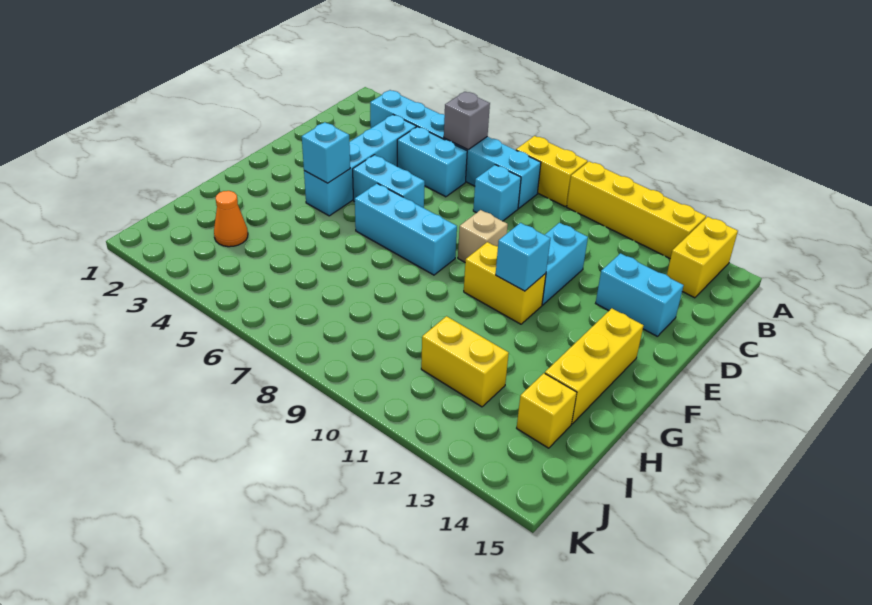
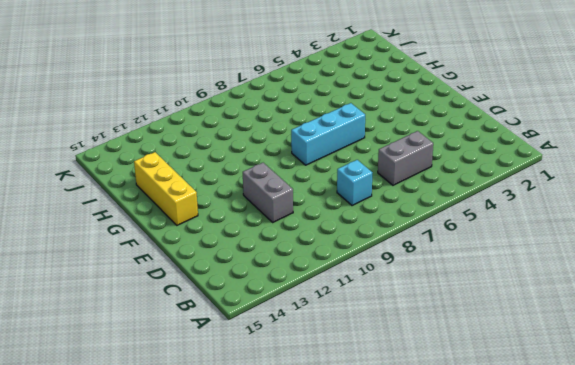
grey 1x2 brick [378,131,433,185] -> cyan 1x2 brick [397,127,467,197]
grey 1x2 brick [243,163,293,222] -> cyan 1x2 brick [542,223,588,305]
none -> yellow 1x2 brick [516,136,588,206]
none -> yellow 1x4 brick [567,161,706,259]
none -> yellow 1x2 brick [667,217,738,298]

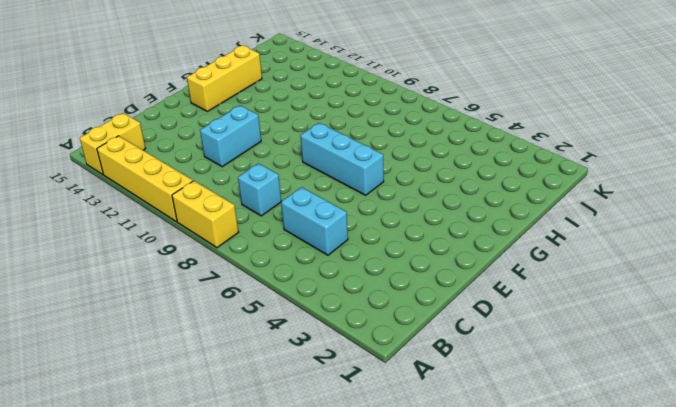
none -> cyan 1x6 brick [370,90,541,208]
none -> cyan 1x4 brick [304,115,416,216]
none -> cyan 1x2 brick [596,253,684,336]

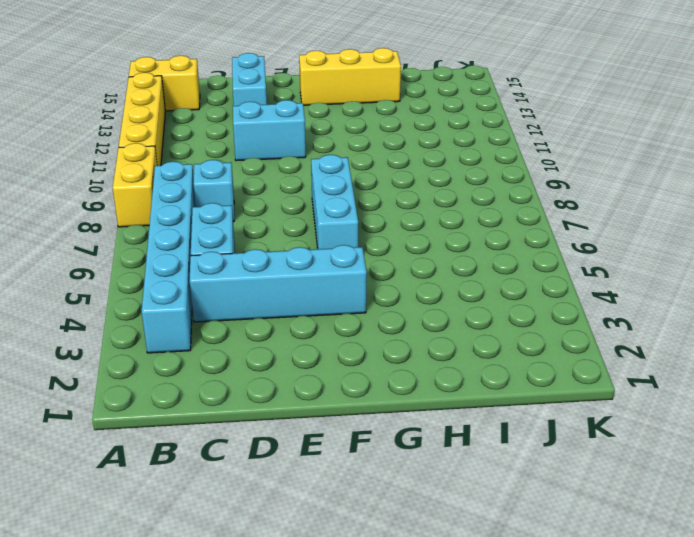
none -> cyan 1x2 brick [353,155,425,208]
none -> tan 1x1 brick [458,210,508,262]
none -> yellow 1x2 brick [464,242,546,324]

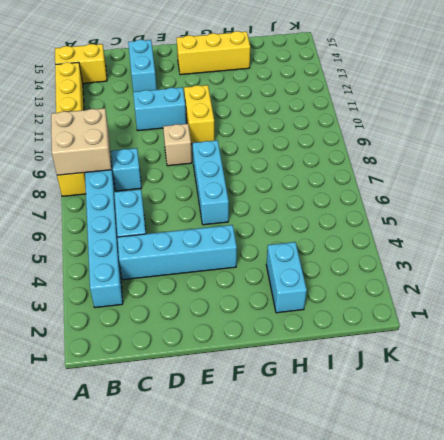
tan 2x2 brick [51,108,111,175] -> none
cyan 1x2 brick [266,242,307,313] -> cyan 1x2 brick moved to [353,155,425,208]
none -> orange 1x1 cone [214,191,248,247]
none -> yellow 1x2 brick [421,316,509,407]
none -> yellow 1x1 brick [517,373,577,448]

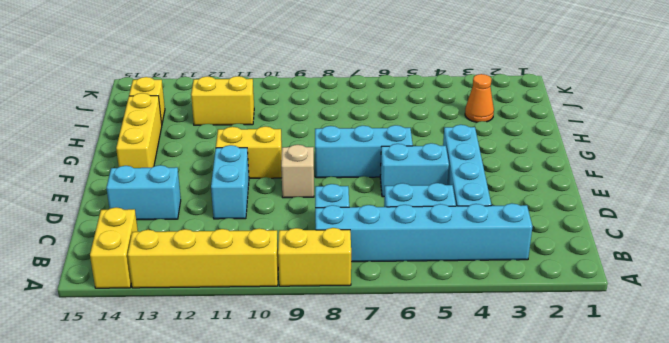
none -> grey 1x1 brick [444,92,490,150]
none -> cyan 1x1 brick [302,122,350,183]
none -> cyan 1x1 brick [496,223,550,291]

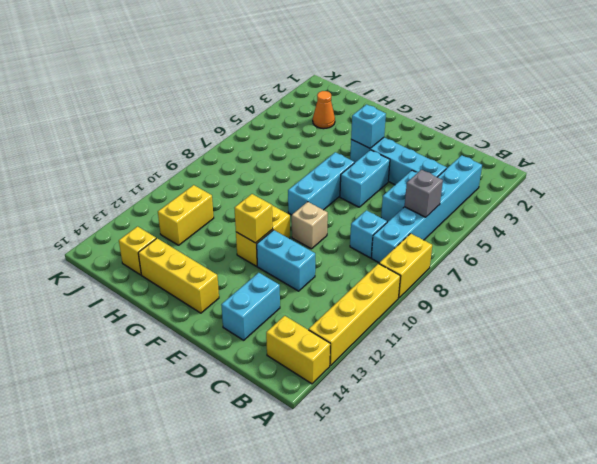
yellow 1x1 brick [235,194,273,243] -> cyan 1x1 brick [496,223,550,291]

